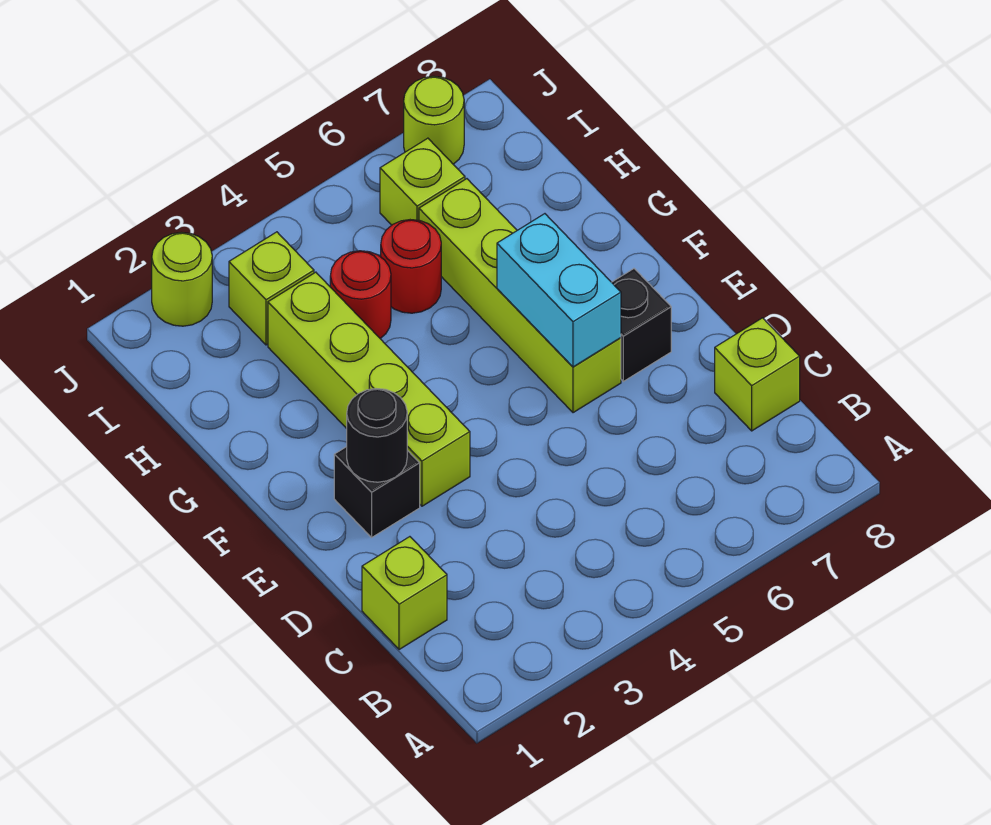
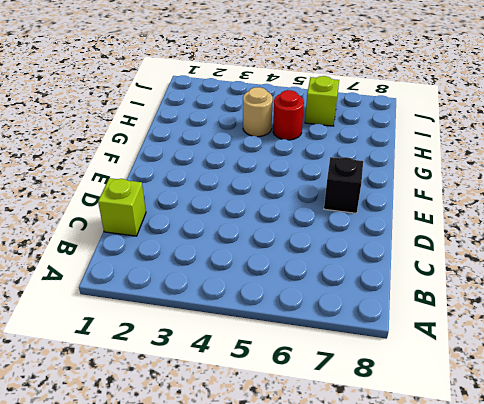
tan 1x1 round brick [243,87,273,137] -> red 1x1 round brick [330,251,391,338]
none -> lime 1x1 brick [715,318,800,431]
none -> black 1x1 brick [334,447,420,537]
none -> lime 1x4 brick [268,272,470,506]

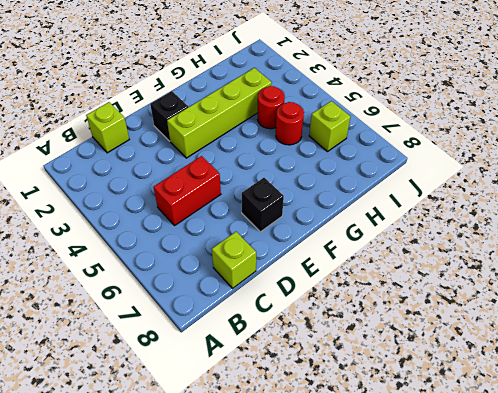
red 1x2 brick [154,156,221,225] -> none
none -> lime 1x4 brick [419,179,621,413]
none -> lime 1x1 brick [229,232,314,345]
none -> lime 1x1 round brick [152,232,212,326]

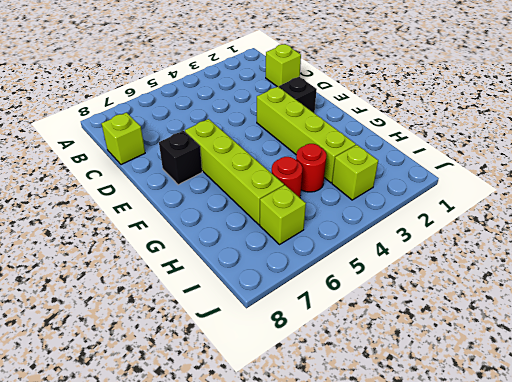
none -> lime 1x1 round brick [152,232,212,326]
none -> lime 1x1 round brick [404,76,464,164]
none -> black 1x1 round brick [347,389,407,482]

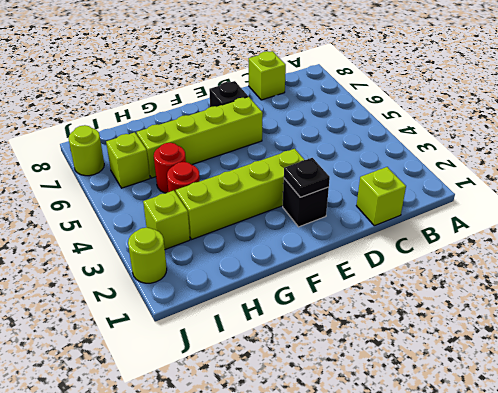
black 1x1 plate [284,158,330,197] -> black 1x1 round brick [347,389,407,482]
none -> cyan 1x2 brick [497,214,621,367]

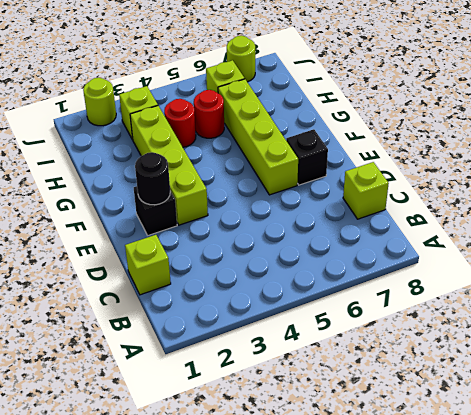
none -> cyan 1x2 brick [497,214,621,367]

